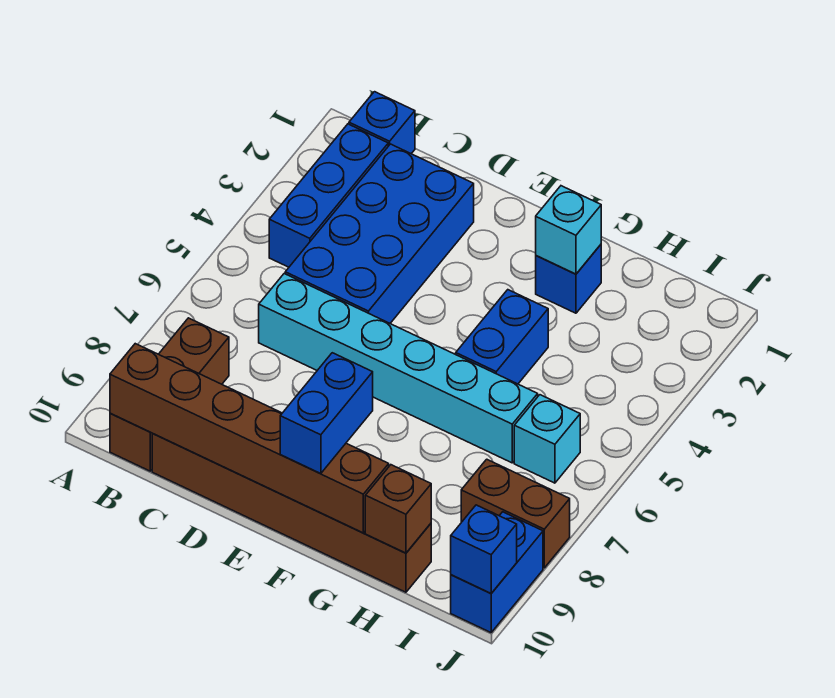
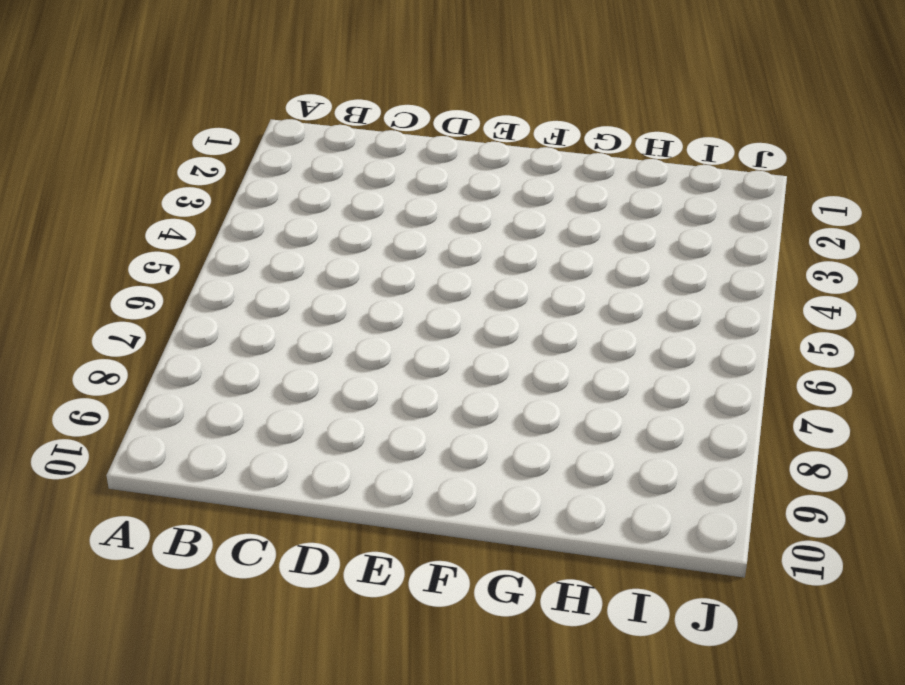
none -> blue 1x1 brick [349,92,415,154]
none -> blue 1x3 brick [269,124,388,267]
none -> brown 1x3 brick [110,318,229,471]

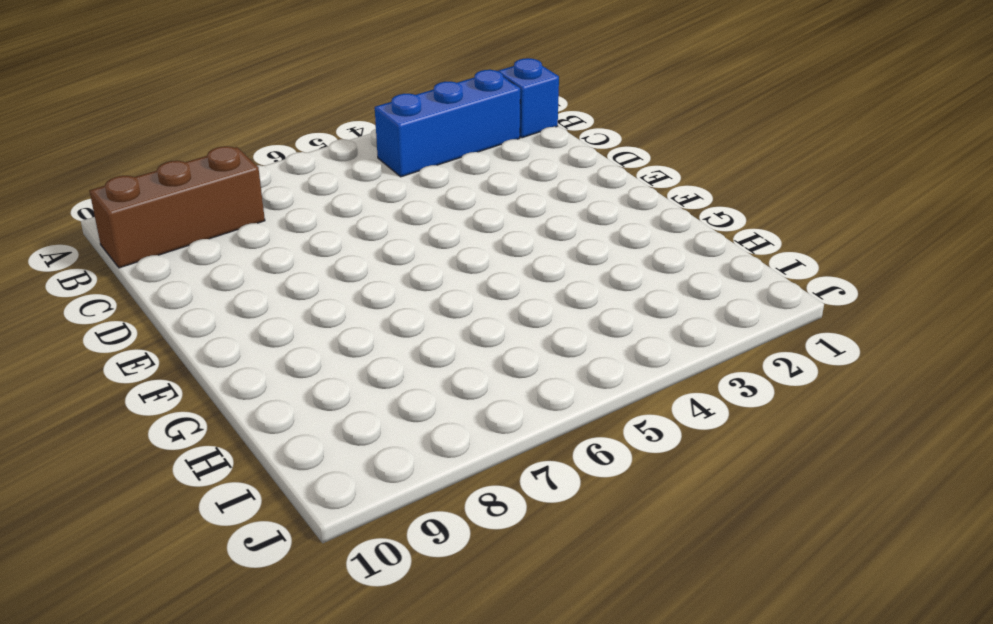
none -> blue 2x4 brick [285,144,474,323]
none -> cyan 1x6 brick [259,274,538,463]
none -> brown 1x6 brick [152,434,431,592]

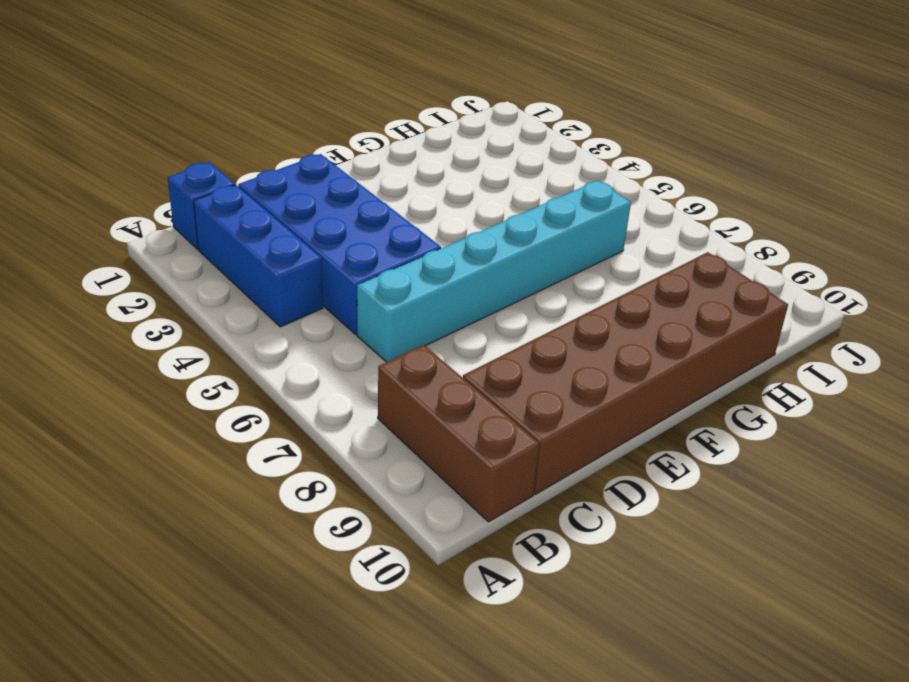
brown 2x6 brick [463,252,788,494] -> brown 1x6 brick [152,434,431,592]
none -> blue 1x1 brick [536,245,601,313]
none -> blue 1x2 brick [456,290,548,384]
none -> cyan 1x1 brick [514,395,580,483]

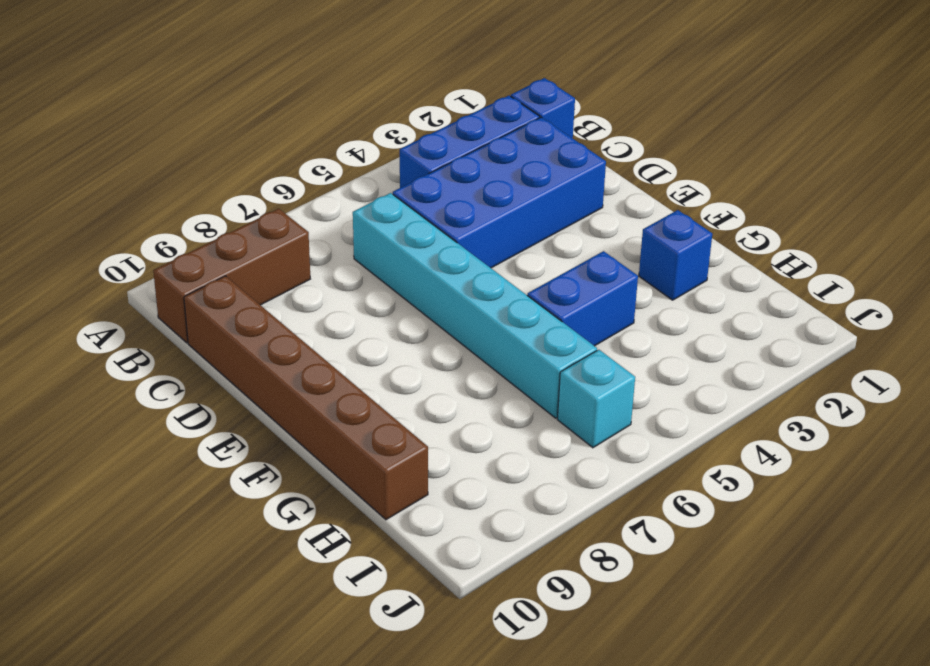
none -> brown 1x2 brick [461,459,570,568]
none -> blue 1x2 brick [451,512,543,633]
none -> brown 1x6 brick [110,344,389,533]

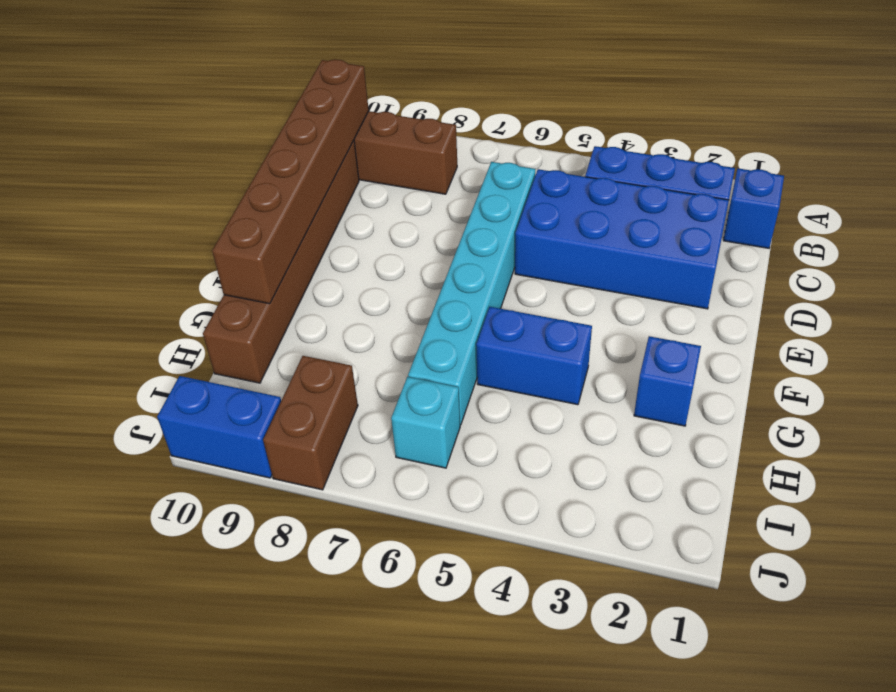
none -> cyan 1x1 brick [536,186,601,274]
none -> brown 1x1 brick [365,465,431,553]
none -> blue 1x1 brick [451,505,517,593]

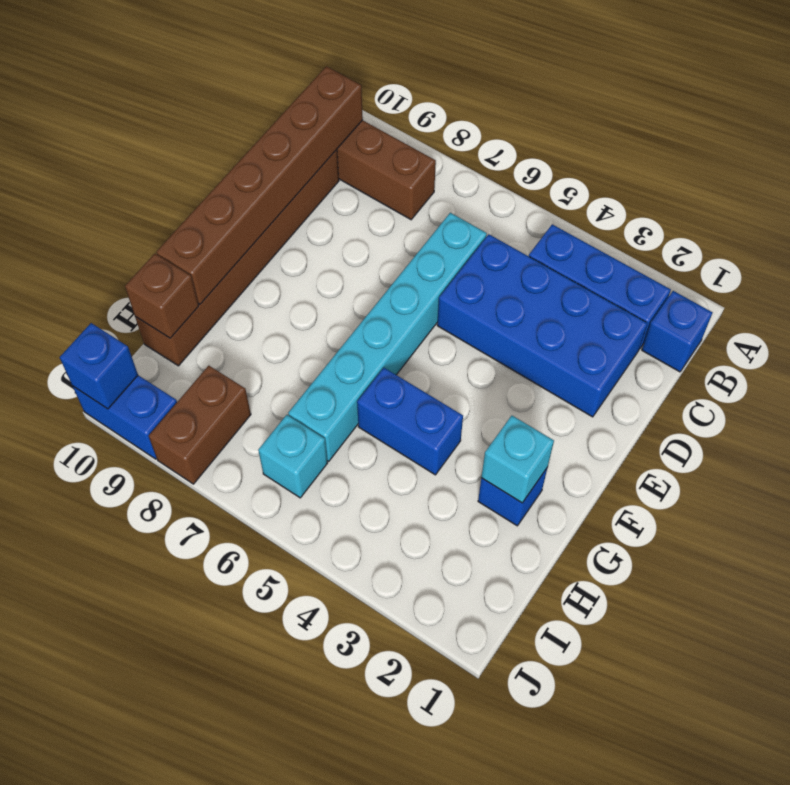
none -> blue 1x2 brick [280,353,373,474]

